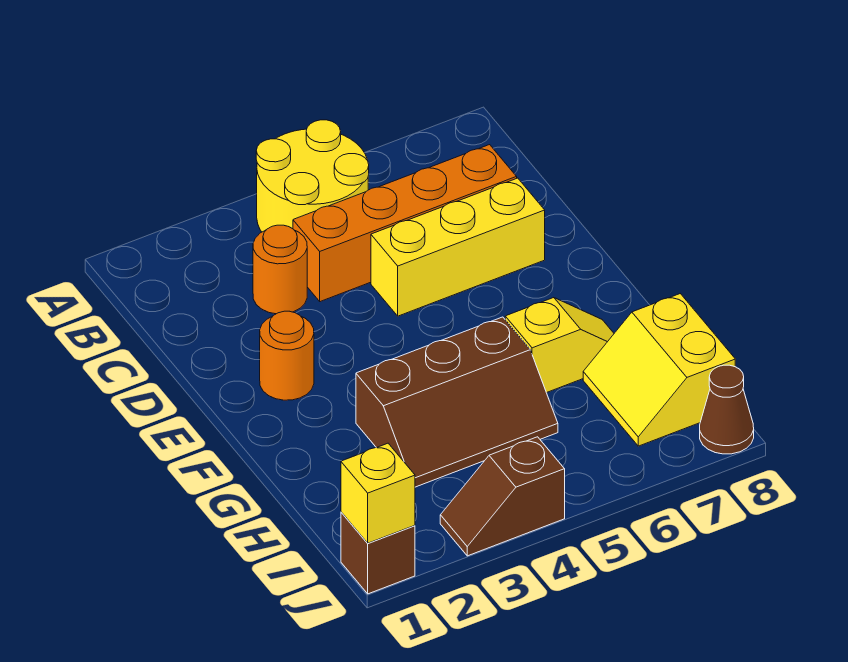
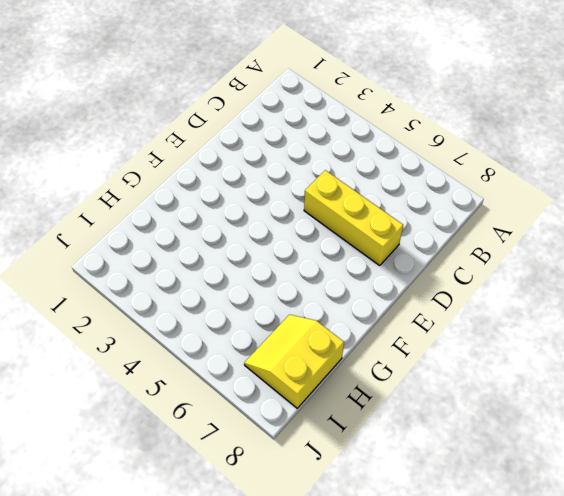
none -> yellow 2x2 round brick [256,120,369,232]
none -> orange 1x1 round brick [253,225,307,314]
none -> orange 1x4 brick [293,145,517,302]

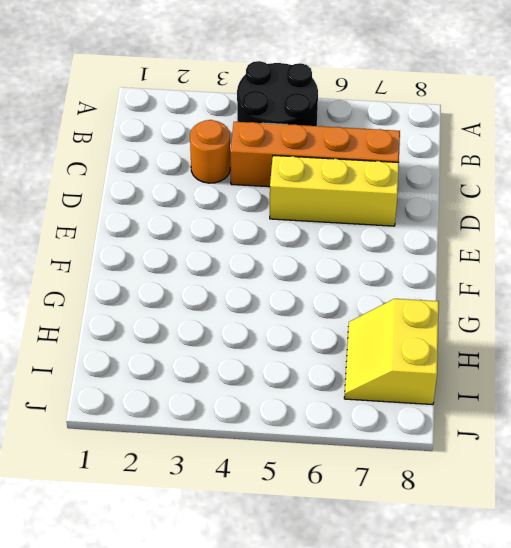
black 2x2 round brick [237,61,318,126] -> yellow 2x2 round brick [256,120,369,232]
none -> orange 1x1 round brick [260,311,314,400]
none -> brown 2x3 slope [356,317,558,487]
none -> yellow 1x2 slope [505,298,614,393]

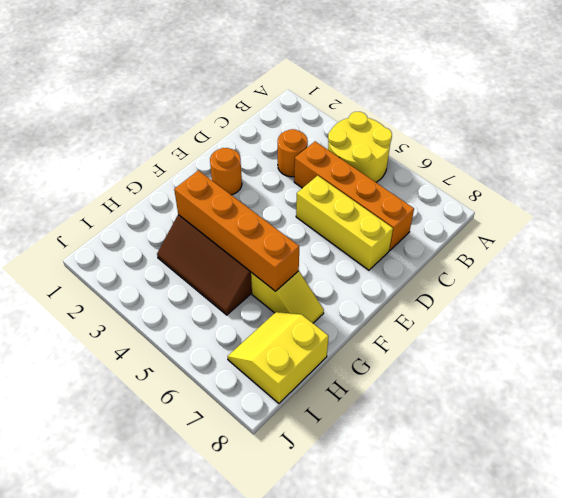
orange 1x4 brick [174,170,299,291] -> none
none -> brown 1x1 brick [341,512,415,594]
none -> brown 1x2 slope [440,437,565,556]
none -> brown 1x1 cone [700,365,754,454]

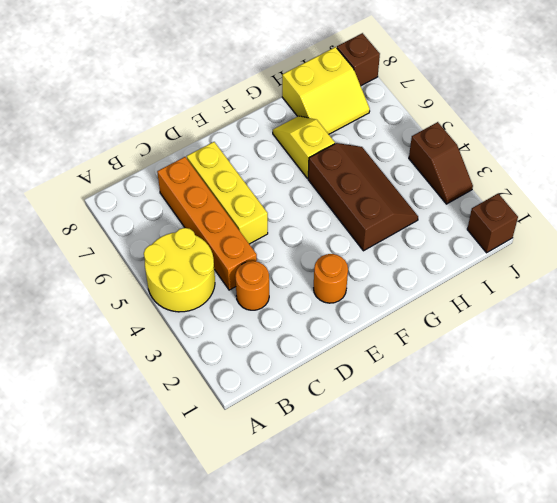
brown 1x1 brick [337,33,380,86] -> brown 1x1 cone [700,365,754,454]
none -> yellow 1x1 brick [341,443,415,543]

